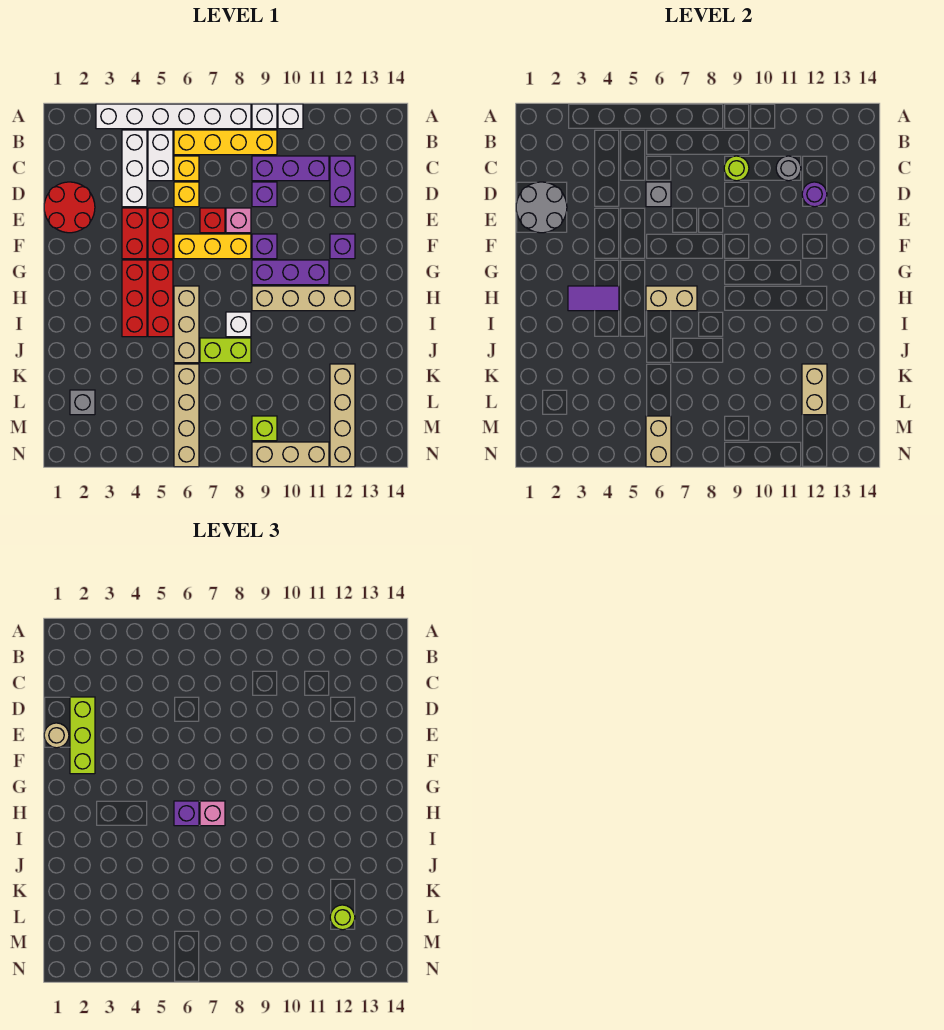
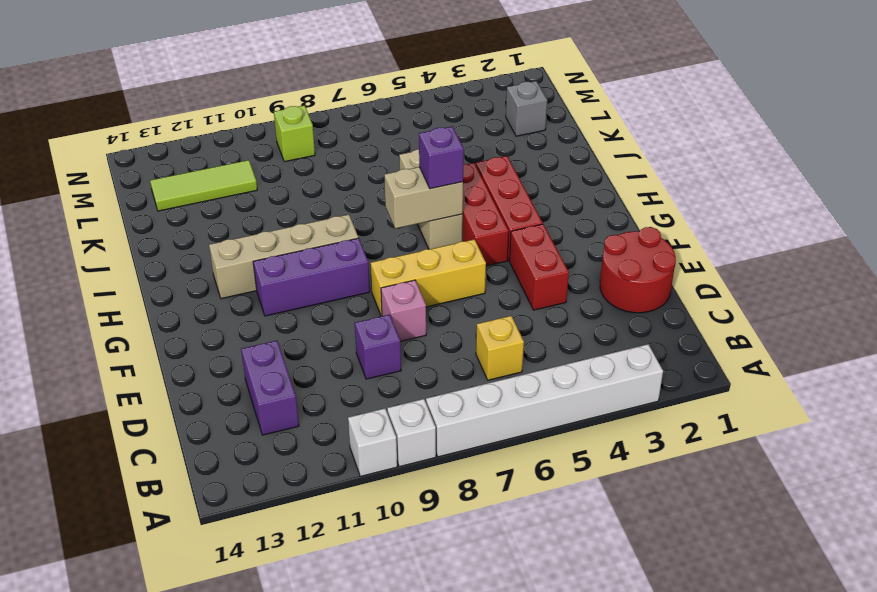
lime 1x3 tile [150,160,257,211] -> tan 1x4 brick [330,364,355,467]
none -> white 1x3 brick [122,130,147,207]
none -> white 1x2 brick [148,130,173,181]
none -> yellow 1x4 brick [174,130,277,155]
none -> purple 1x3 brick [252,156,329,181]

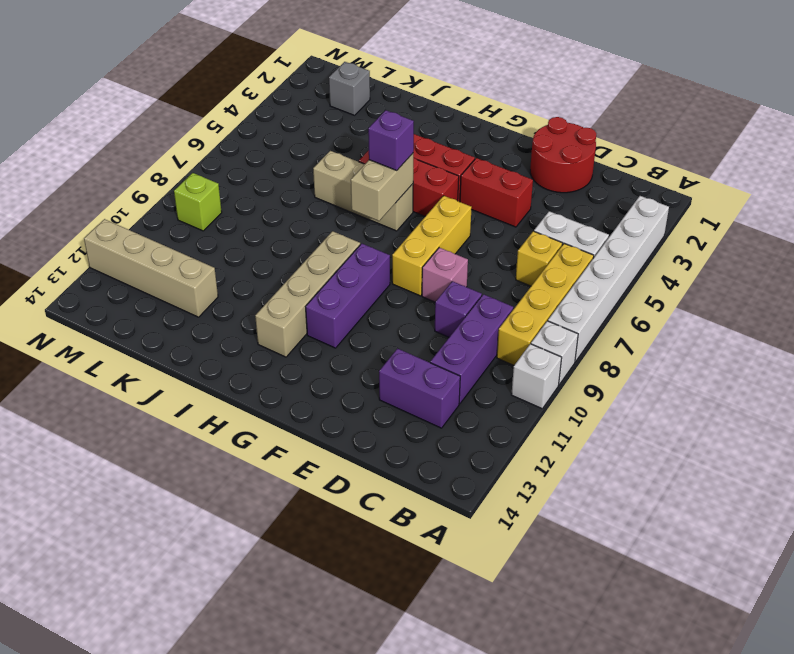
none -> white 1x3 brick [122,130,147,207]
none -> yellow 1x1 brick [174,182,199,207]
none -> red 1x2 brick [148,208,173,259]
none -> red 1x1 brick [200,208,225,233]

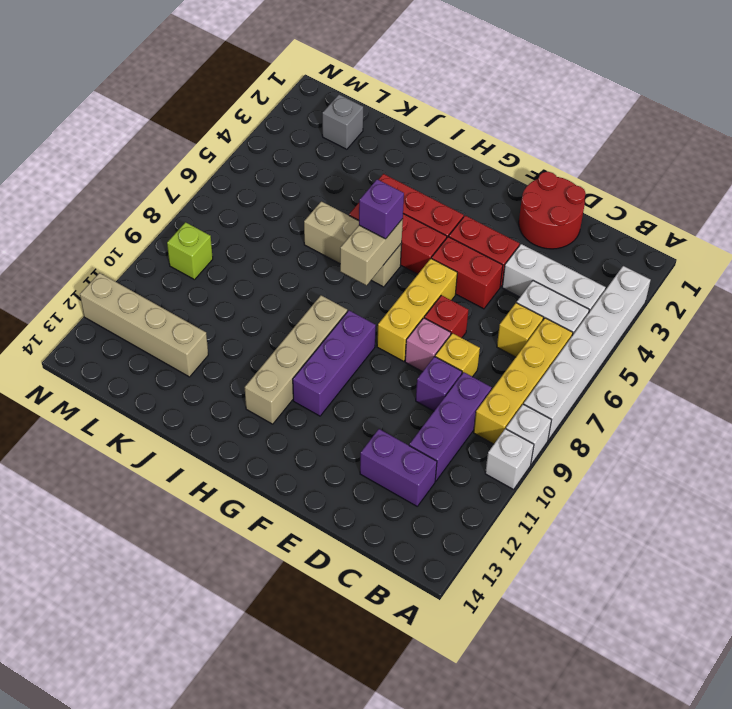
yellow 1x1 brick [435,333,480,377] -> yellow 1x1 brick moved to [174,182,199,207]
none -> purple 1x1 brick [252,234,277,259]
none -> purple 1x1 brick [330,234,355,259]
none -> white 1x1 brick [226,312,251,337]
none -> lime 1x2 brick [200,338,251,363]

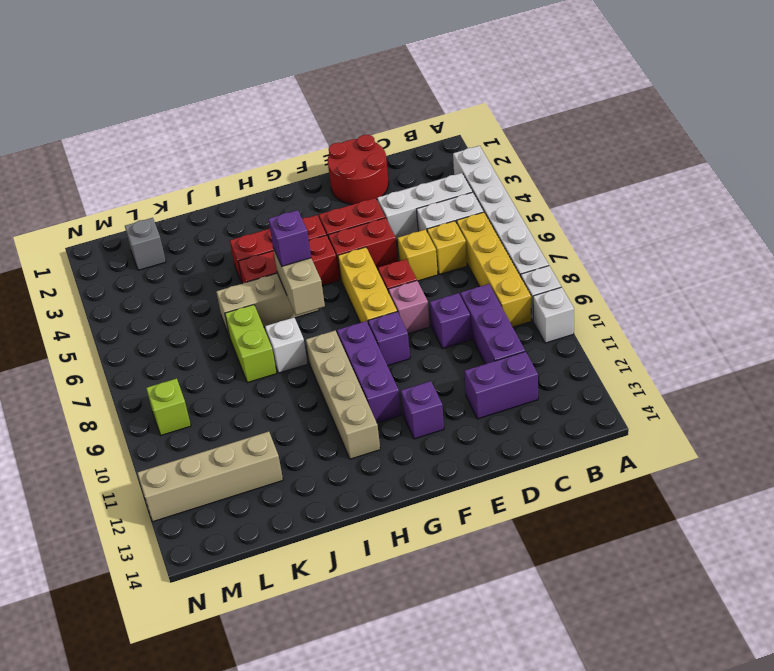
none -> tan 1x4 brick [174,364,199,467]
none -> tan 1x3 brick [252,442,329,467]
none -> lime 1x1 round brick [724,156,749,181]
none -> grey 1x1 round brick [776,156,801,181]

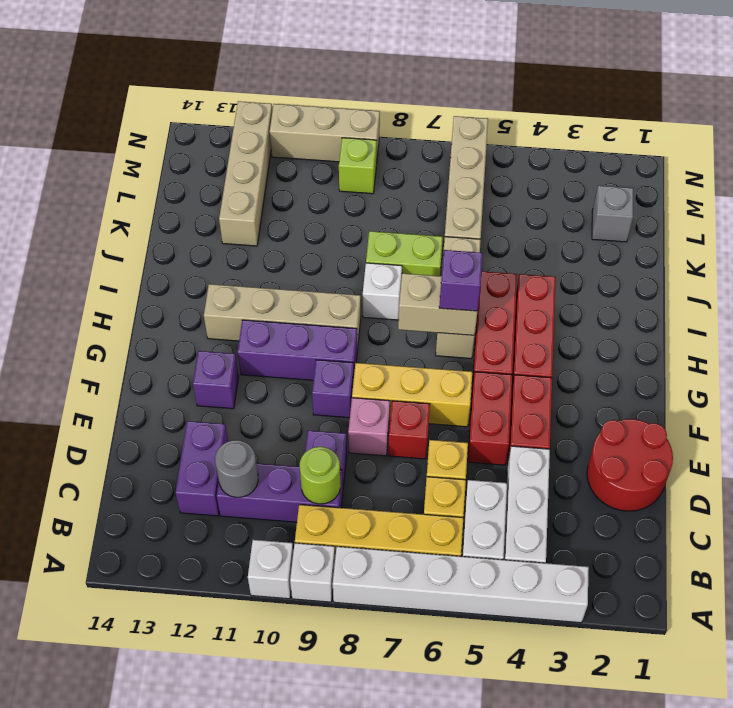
none -> grey 2x2 round brick [516,182,567,233]
none -> grey 1x1 brick [646,182,671,207]
none -> purple 1x1 round brick [802,182,827,207]
none -> purple 1x2 tile [568,286,619,311]

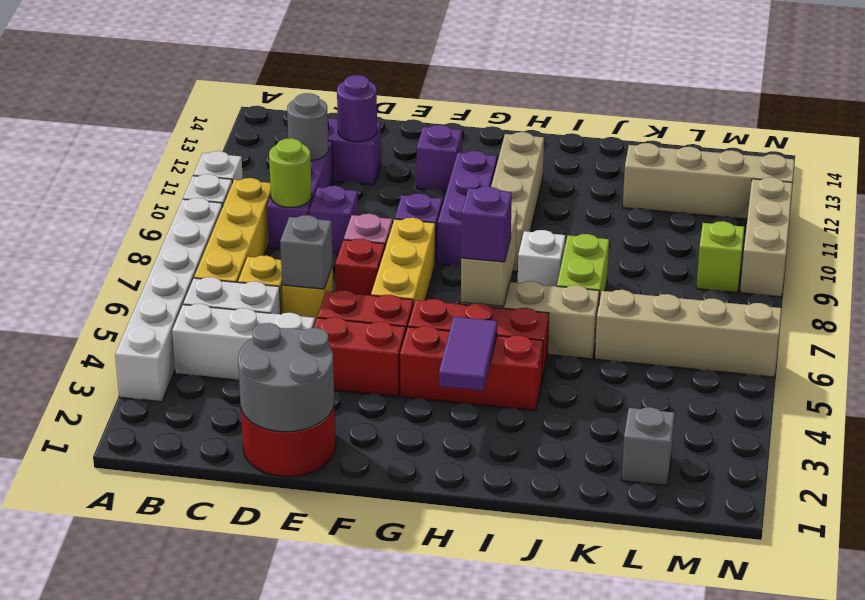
none -> tan 1x2 brick [802,364,827,415]
none -> tan 1x2 brick [646,416,671,467]
none -> lime 1x3 brick [70,697,95,774]
none -> tan 1x1 round brick [44,723,69,748]

